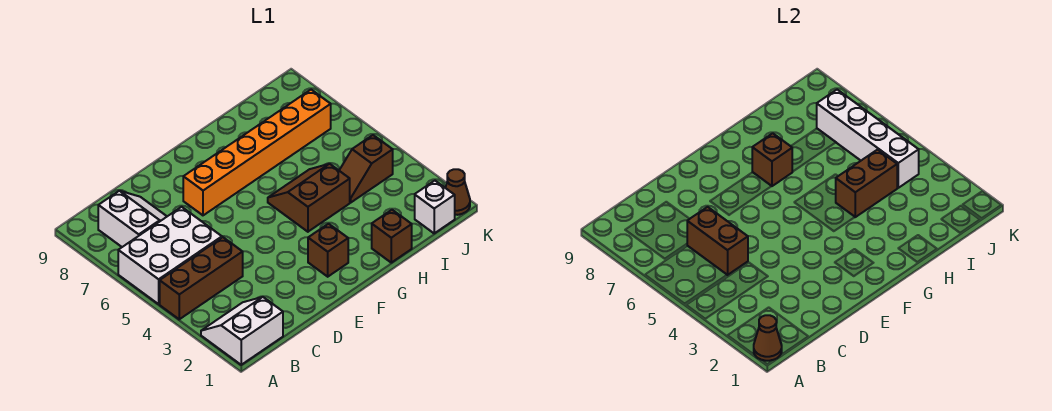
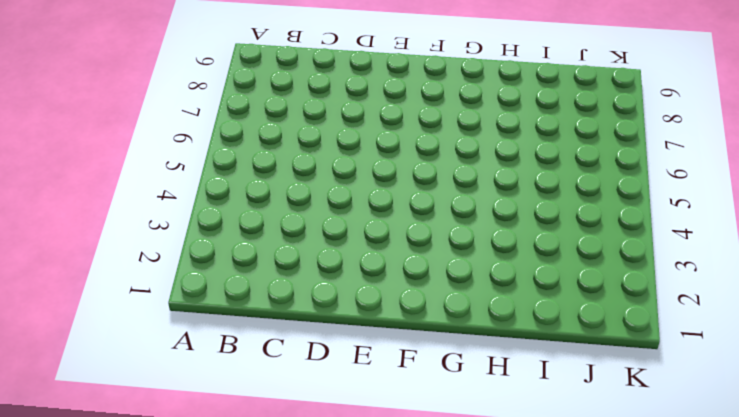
none -> white 2x2 slope [201,297,283,365]
none -> brown 1x3 brick [160,237,243,319]
none -> white 2x3 brick [118,207,222,304]

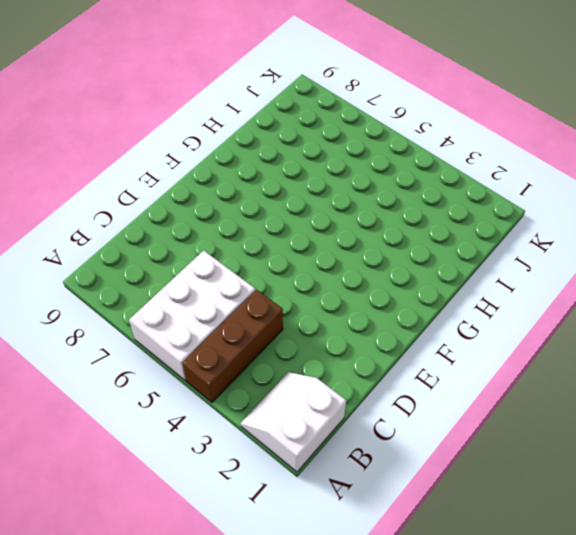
none -> white 2x2 slope [98,191,167,247]
none -> orange 1x6 brick [183,90,331,215]
none -> brown 1x1 brick [308,224,348,277]

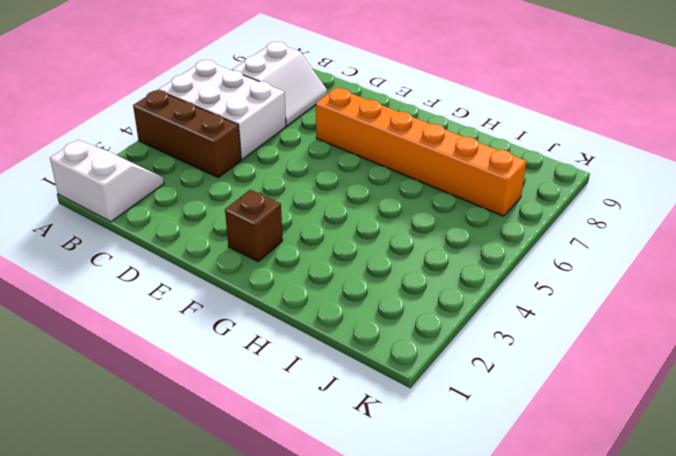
none -> brown 2x2 slope [268,164,350,232]
none -> brown 1x1 brick [372,210,412,263]
none -> brown 1x2 slope [339,135,393,202]

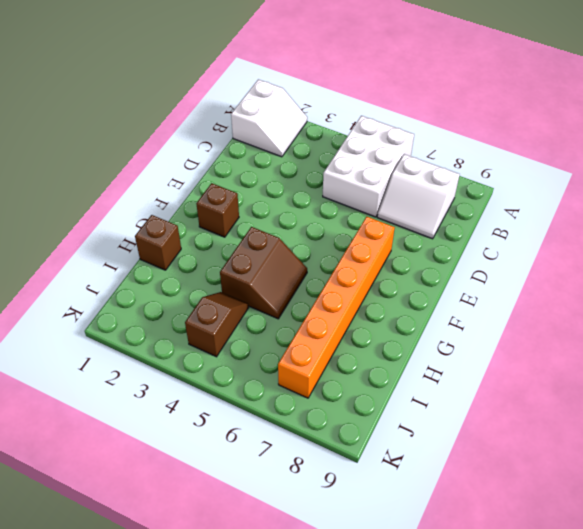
none -> brown 1x3 brick [160,237,243,319]
none -> white 1x1 brick [415,181,455,233]
none -> brown 1x1 cone [446,169,470,215]

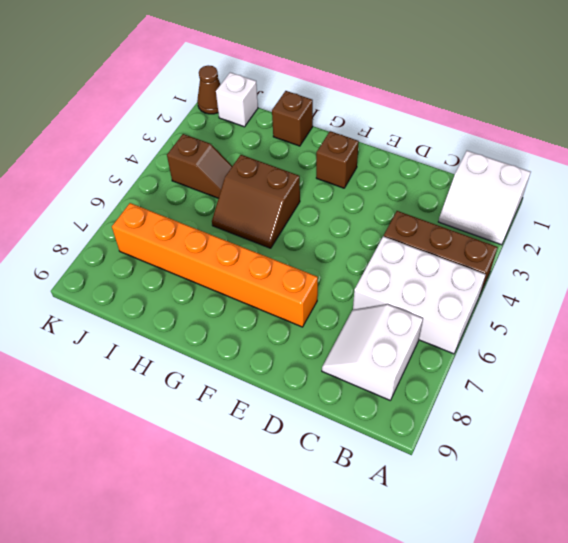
none -> brown 1x1 cone [754,315,782,361]
none -> brown 1x2 brick [687,207,748,275]
none -> brown 1x1 brick [752,133,792,186]

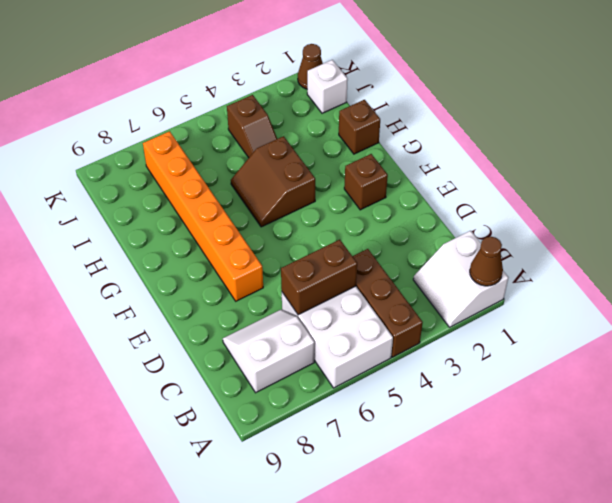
none -> brown 1x1 brick [752,133,792,186]
none -> brown 1x2 brick [836,150,897,217]
none -> white 1x4 brick [817,90,919,188]

